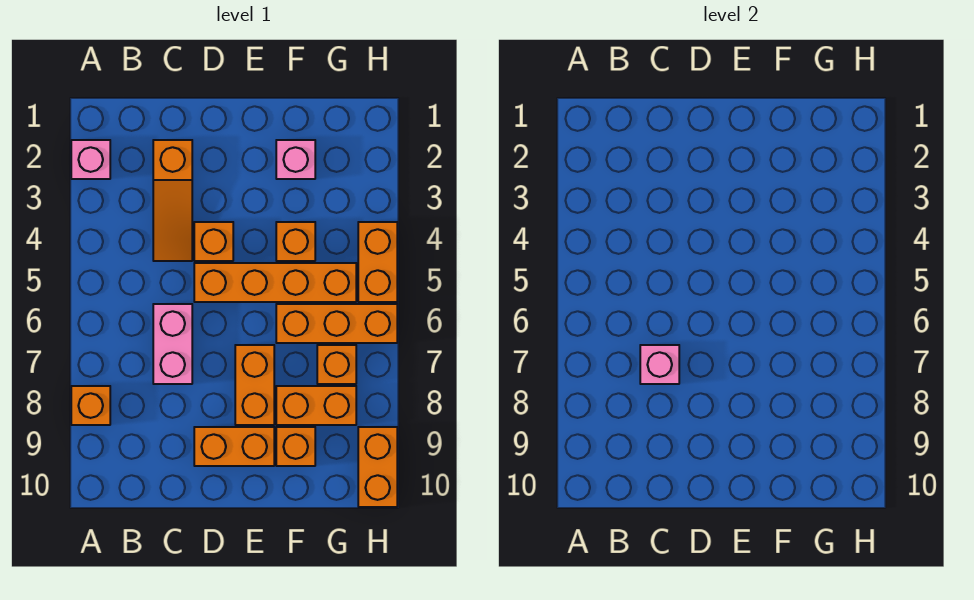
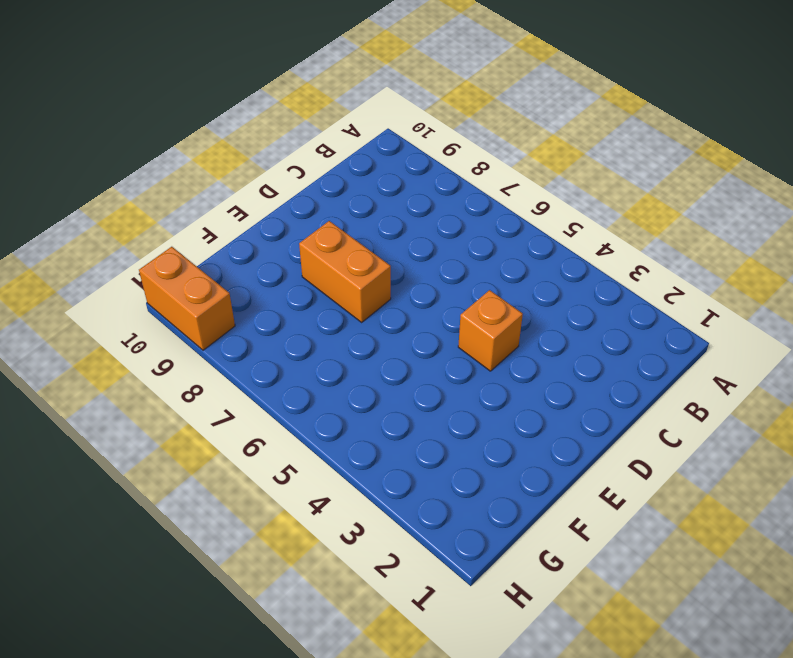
none -> pink 1x1 brick [71,140,110,179]
none -> orange 1x1 brick [71,386,110,425]
none -> orange 1x3 slope [153,140,192,261]

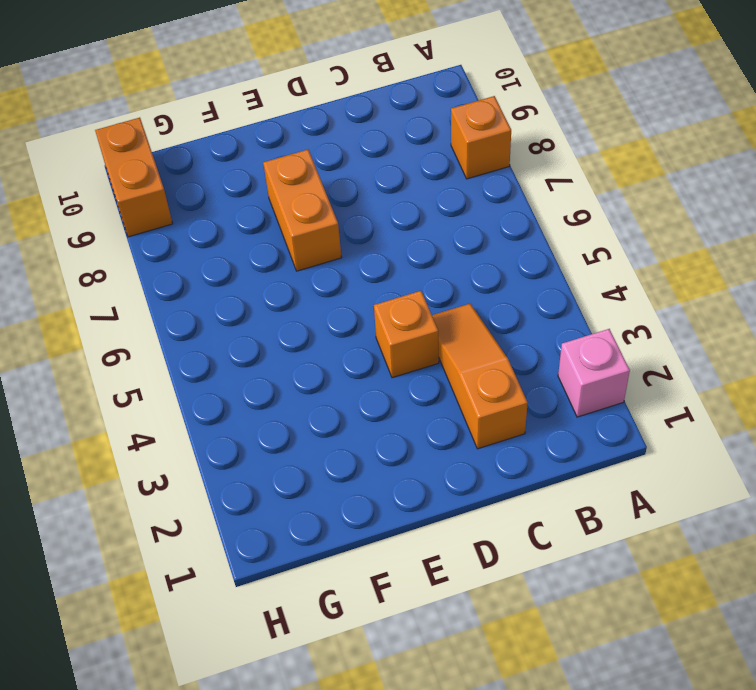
none -> pink 1x2 brick [153,304,192,384]
none -> orange 1x4 brick [194,263,356,302]
none -> orange 1x2 brick [194,427,274,466]

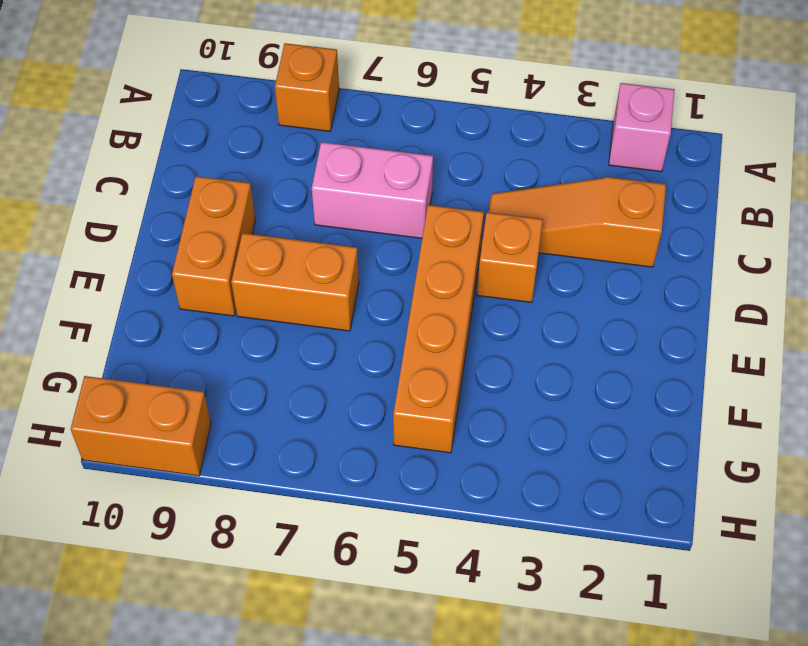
none -> pink 1x1 brick [276,140,315,179]
none -> orange 1x1 brick [276,222,315,261]
none -> orange 1x3 brick [276,304,397,343]

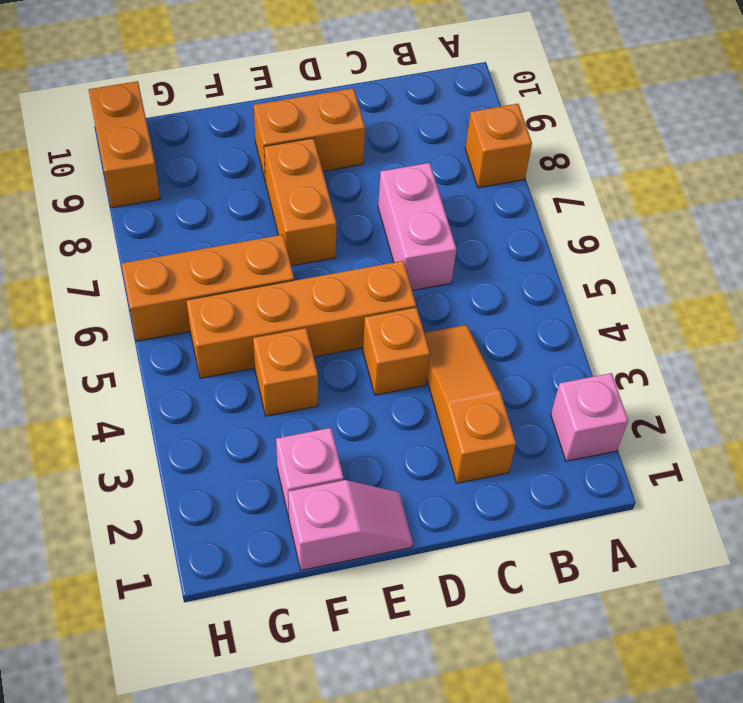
pink 1x2 slope [288,480,413,570] -> none
none -> orange 1x2 brick [276,386,356,425]
none -> orange 1x1 brick [276,427,315,466]
none -> orange 1x1 brick [317,345,356,384]

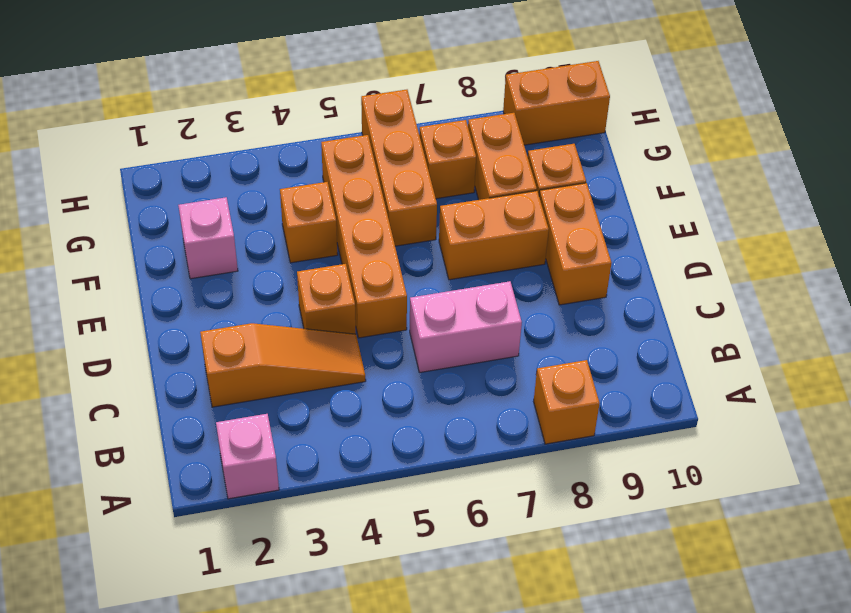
none -> orange 1x2 brick [358,222,397,302]
none -> pink 1x1 brick [640,345,679,384]

